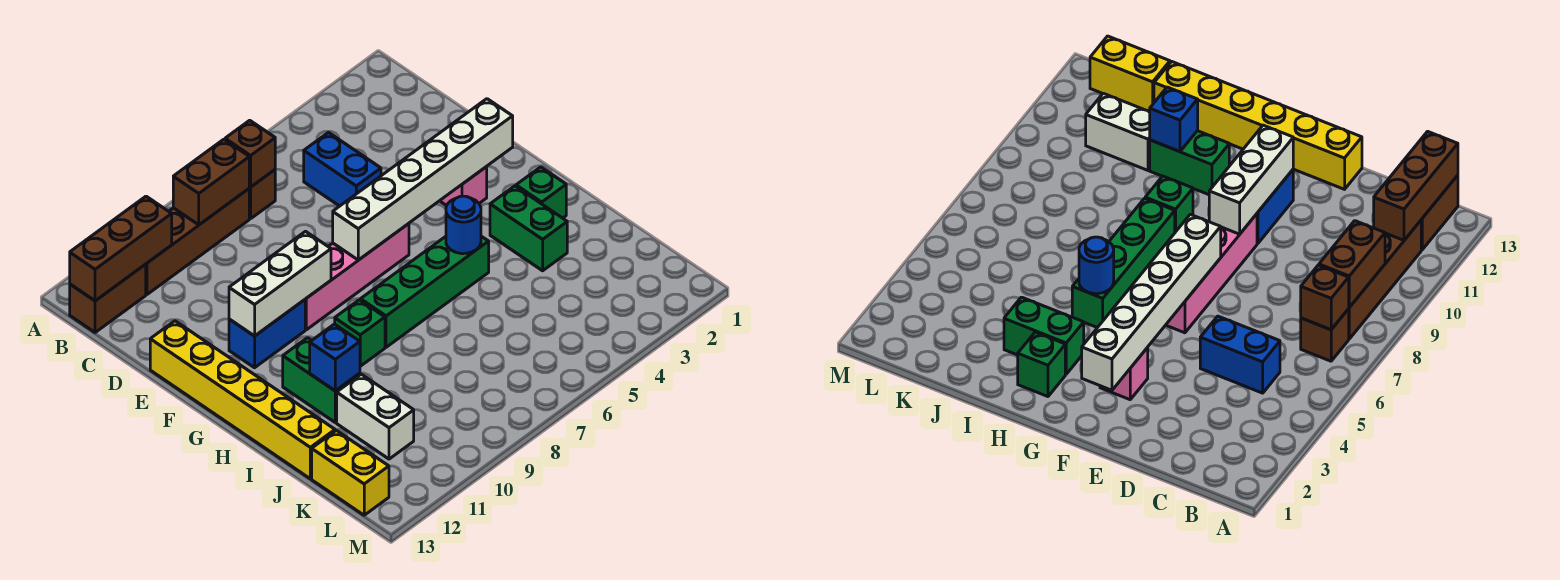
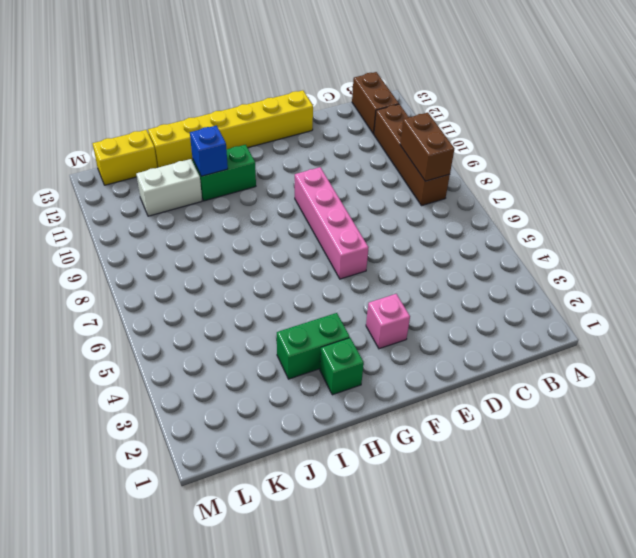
none -> brown 1x1 brick [249,170,275,219]
none -> blue 1x2 brick [304,133,381,206]
none -> blue 1x2 brick [229,300,305,368]

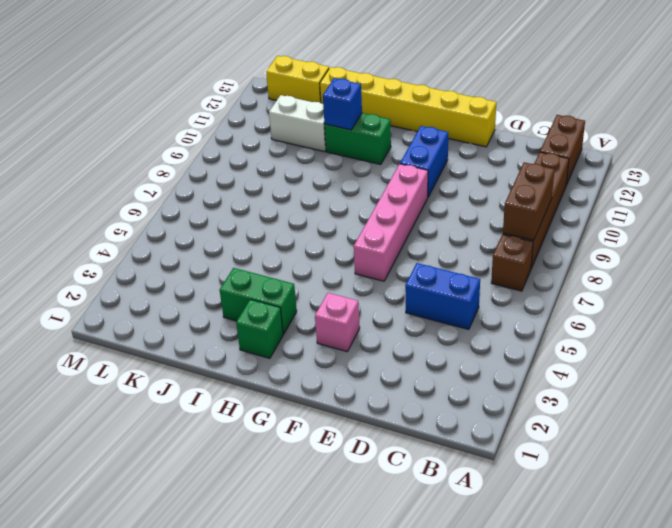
none -> green 1x4 brick [361,236,489,347]
none -> green 1x1 brick [335,300,385,366]
none -> brown 1x1 brick [225,120,275,187]

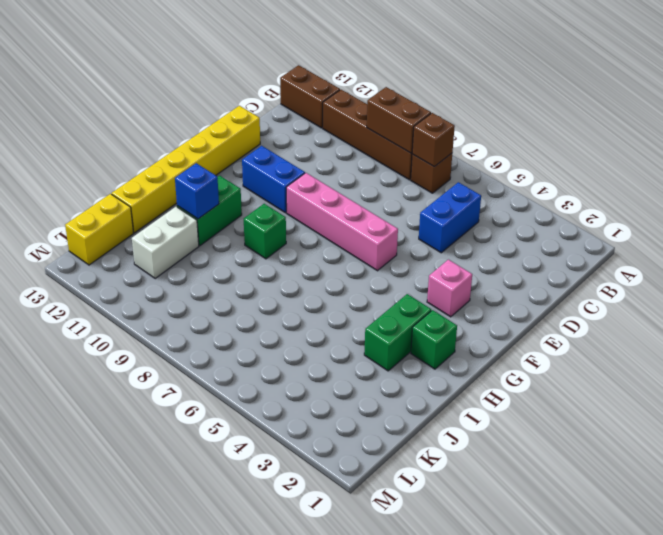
none -> green 1x4 brick [361,236,489,347]
none -> brown 1x3 brick [70,196,172,301]
none -> white 1x6 brick [333,99,513,260]

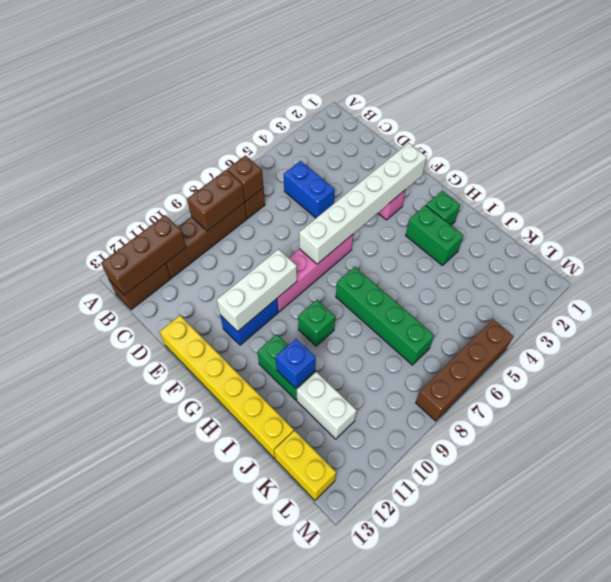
green 1x4 brick [336,267,434,365] -> green 1x4 brick turned to [361,236,489,347]
brown 1x4 brick [416,319,514,421] -> none
none -> blue 1x1 round brick [446,196,481,254]

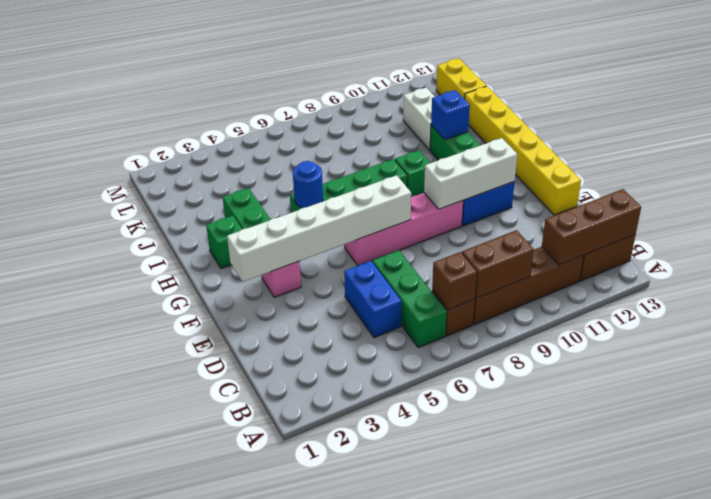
green 1x3 brick [373,250,447,348] -> none

